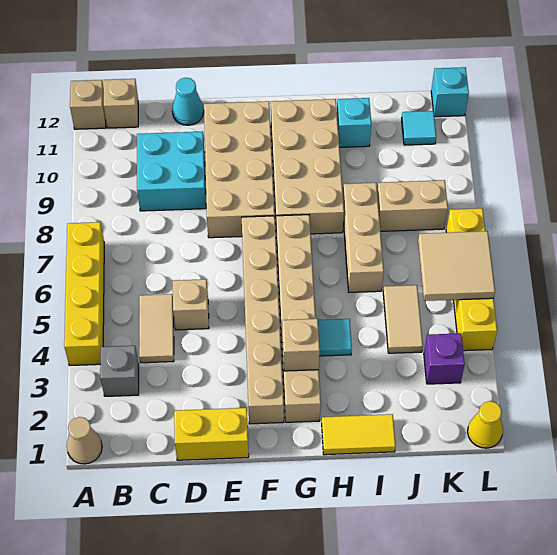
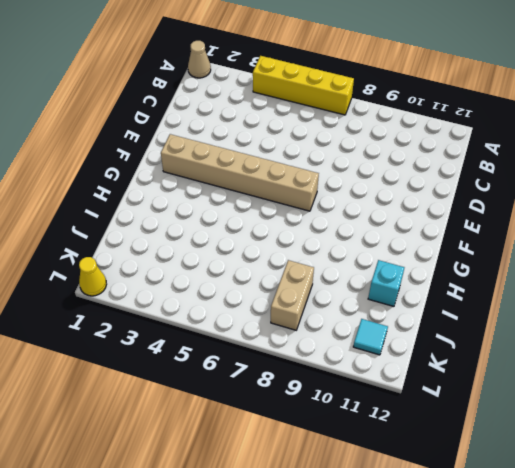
none -> tan 1x1 brick [70,80,106,129]
none -> grey 1x1 brick [100,346,139,396]
none -> tan 1x1 brick [104,79,138,128]

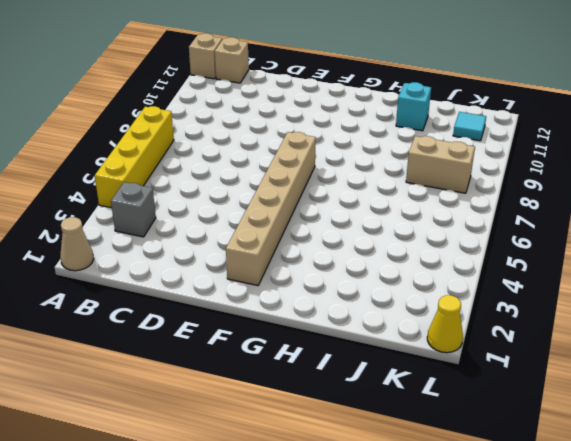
none -> tan 1x2 tile [139,294,174,363]
none -> cyan 2x2 brick [137,132,206,211]
none -> yellow 1x2 brick [174,408,249,460]

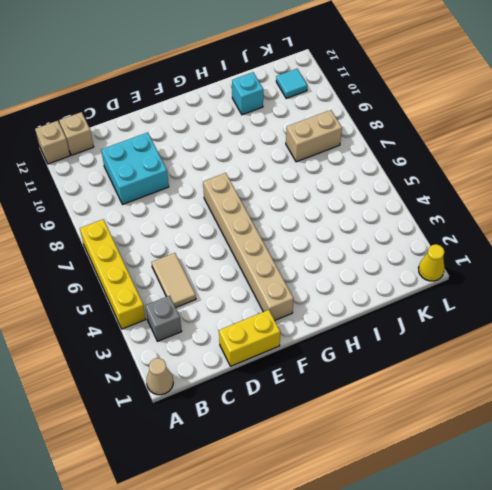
none -> tan 1x1 brick [173,279,209,330]
none -> cyan 1x1 cone [172,78,204,125]
none -> tan 2x4 brick [204,101,275,238]

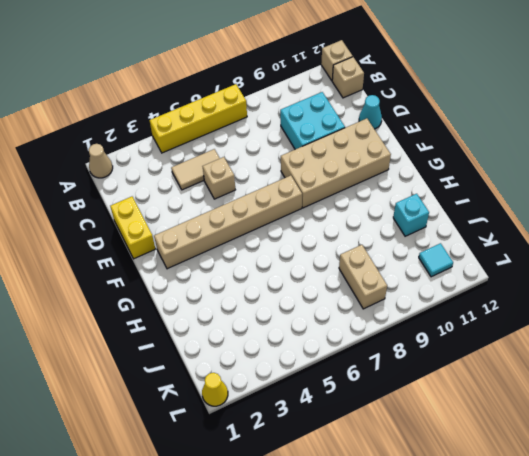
none -> grey 1x1 brick [100,346,139,396]
none -> tan 1x6 brick [276,215,321,422]
none -> tan 2x4 brick [271,99,344,234]

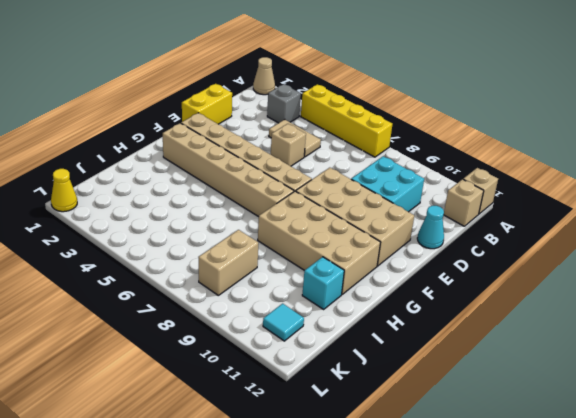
none -> yellow 1x2 tile [322,414,396,455]
none -> cyan 1x1 tile [318,319,352,356]
none -> tan 1x3 brick [343,183,384,292]

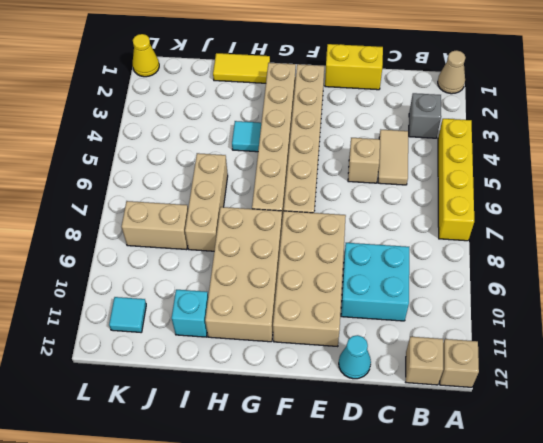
none -> tan 1x2 tile [383,285,423,353]
none -> purple 1x1 brick [424,333,465,384]
none -> yellow 1x4 brick [446,208,497,351]

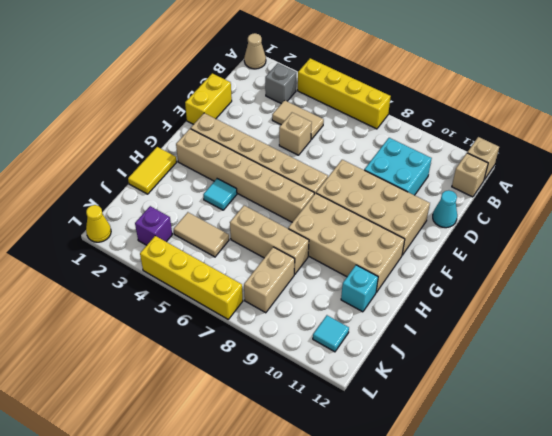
none -> cyan 1x1 brick [431,67,469,117]
none -> tan 1x1 brick [282,319,320,371]
none -> tan 2x2 tile [418,231,495,301]

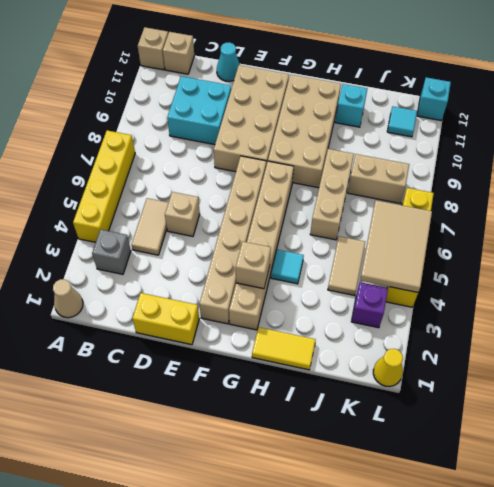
tan 2x3 tile [360,200,432,292] -> tan 2x2 tile [418,231,495,301]

